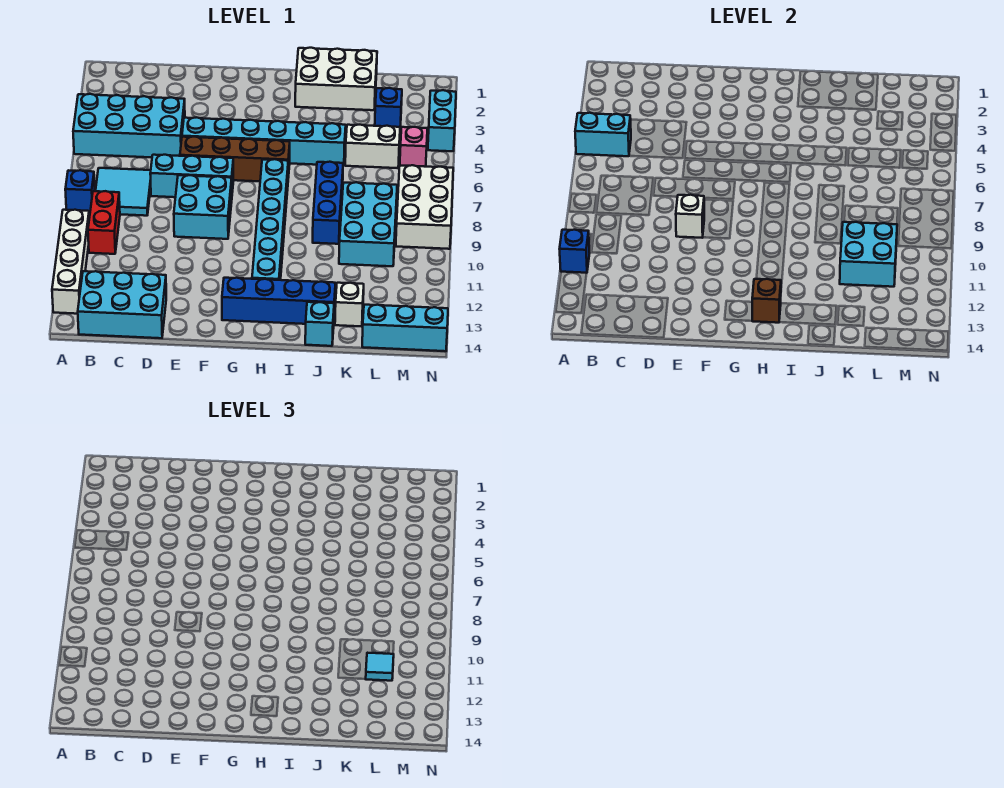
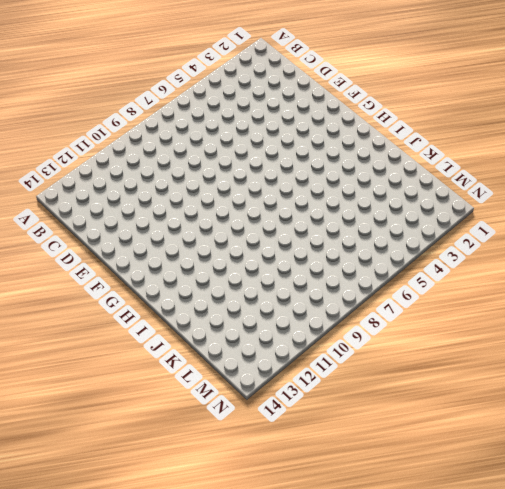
none -> cyan 2x4 brick [73,94,185,157]
none -> blue 1x1 brick [65,170,95,213]
none -> white 1x4 brick [52,210,89,314]

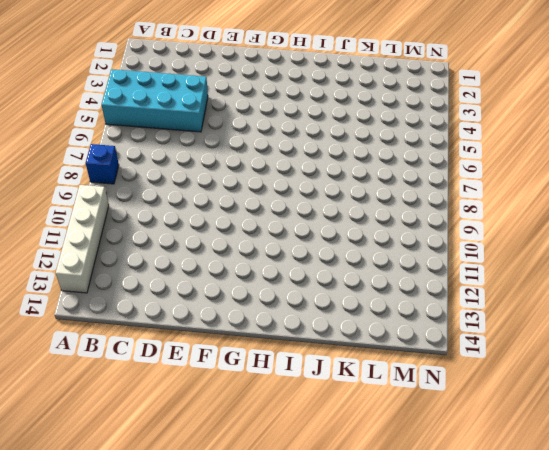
none -> cyan 2x2 tile [96,168,151,216]
none -> red 1x2 brick [88,191,120,254]
none -> cyan 2x3 brick [78,271,166,338]

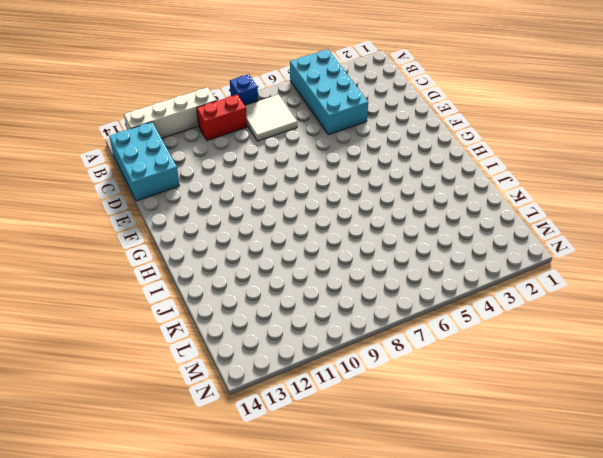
white 2x2 tile [245,95,297,141] -> cyan 2x2 tile [96,168,151,216]
none -> cyan 1x3 brick [150,155,234,197]
none -> cyan 1x6 brick [182,117,346,166]
none -> brown 1x4 brick [180,136,290,181]

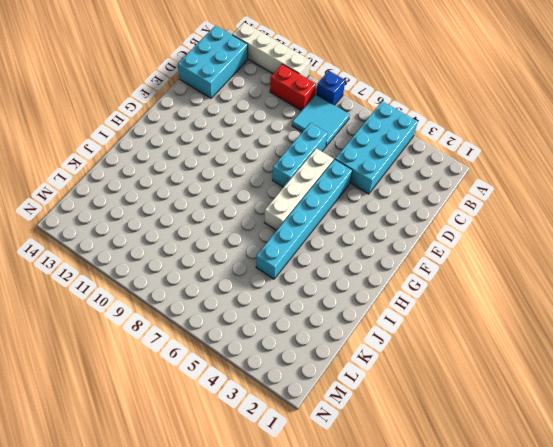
white 1x4 brick [264,148,334,231] -> brown 1x4 brick [180,136,290,181]
none -> cyan 2x2 brick [174,175,232,239]
none -> blue 1x4 brick [222,278,335,324]
none -> cyan 1x6 brick [252,159,288,280]

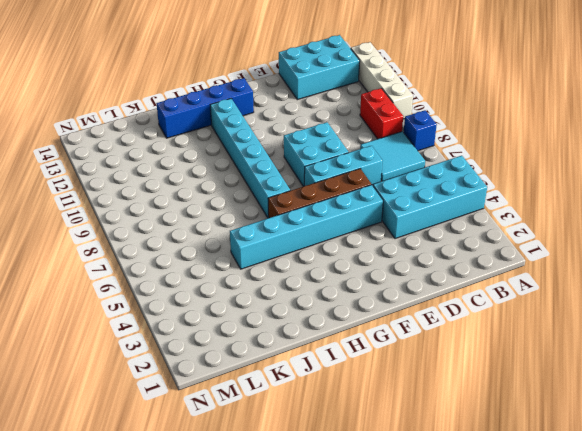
none -> white 2x3 brick [295,48,377,110]
none -> blue 1x3 brick [313,162,343,244]
none -> cyan 1x1 brick [305,302,334,346]

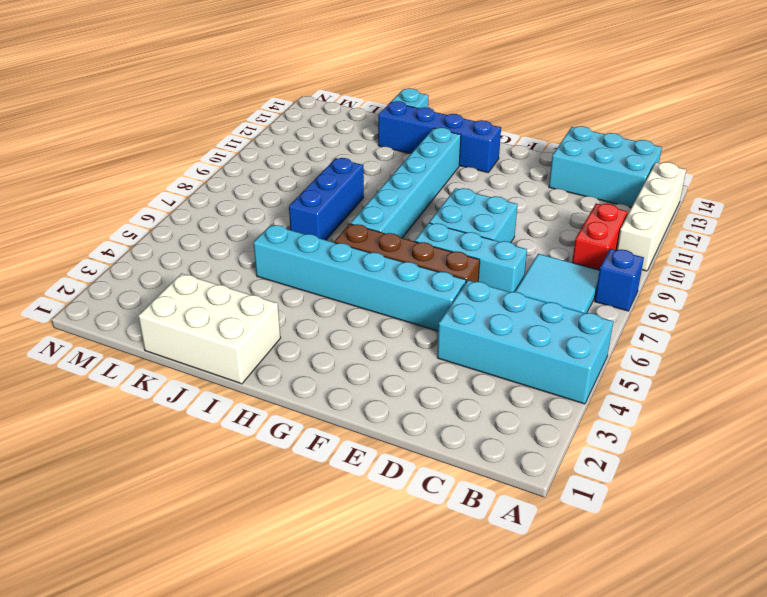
none -> white 1x2 brick [345,125,400,168]
none -> cyan 2x3 brick [339,182,397,266]
none -> white 1x1 brick [335,283,364,327]

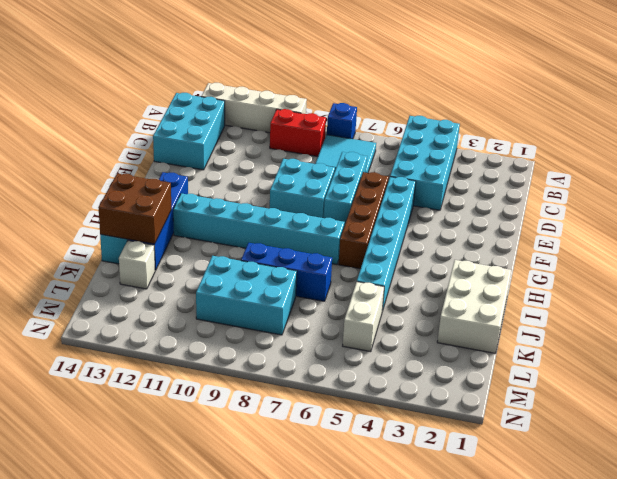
brown 2x2 brick [98,174,171,244] -> none
none -> blue 1x1 brick [375,88,402,127]
none -> cyan 1x3 brick [362,305,448,351]
none -> pink 1x1 brick [400,127,427,167]

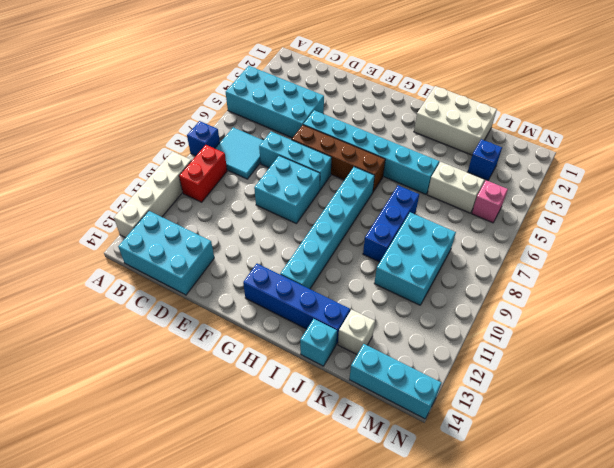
none -> white 2x3 brick [396,165,453,249]
none -> cyan 1x2 brick [428,90,456,151]
none -> cyan 1x2 brick [575,113,631,156]

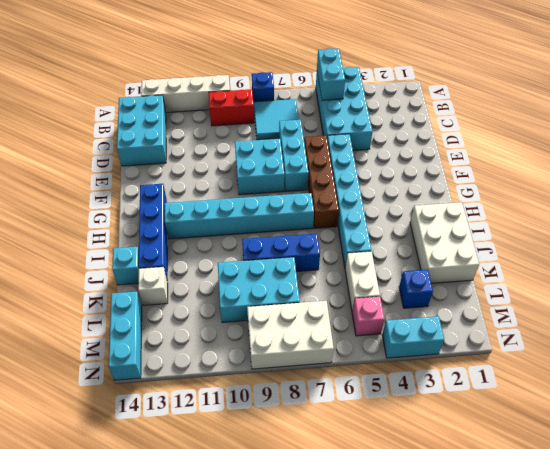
none -> blue 1x1 brick [560,230,590,273]
none -> white 1x1 brick [676,195,704,238]
none -> brown 1x1 brick [752,279,781,323]

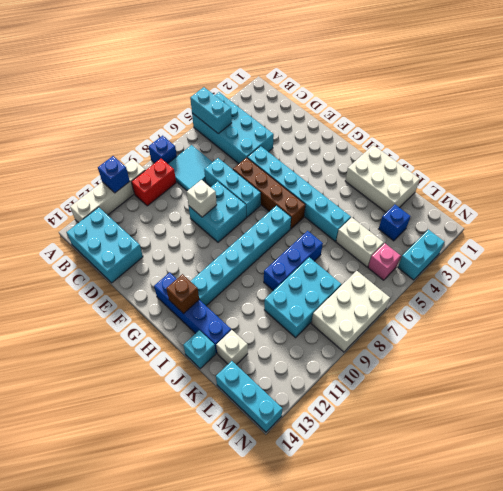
none -> cyan 2x2 brick [840,222,897,287]
none -> cyan 1x1 tile [366,653,394,681]

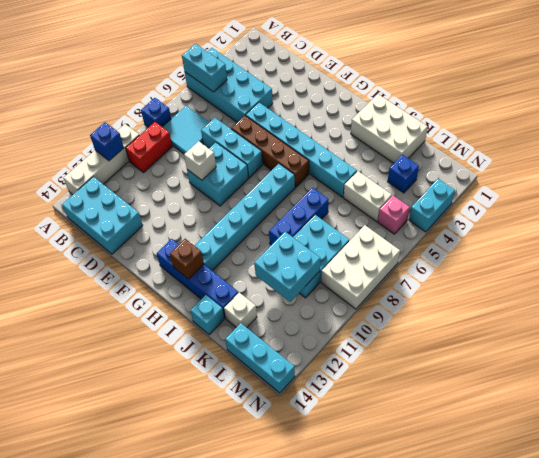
none -> cyan 1x1 tile [366,653,394,681]

